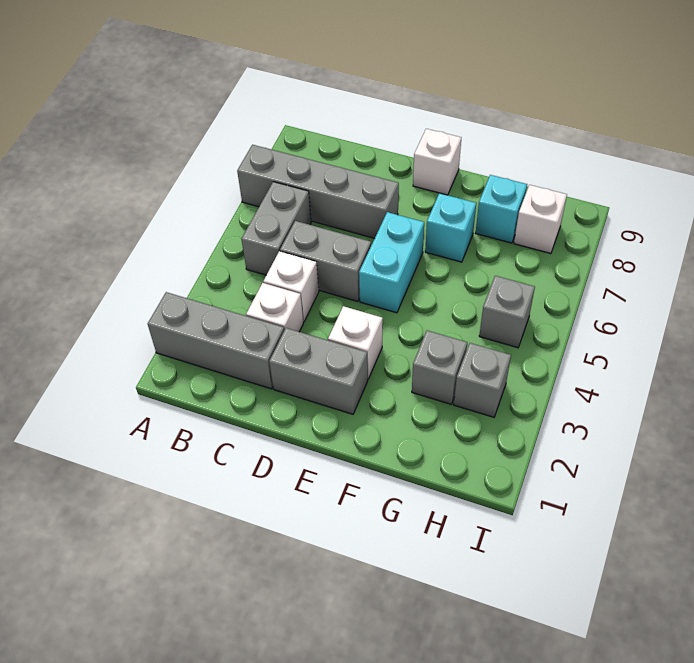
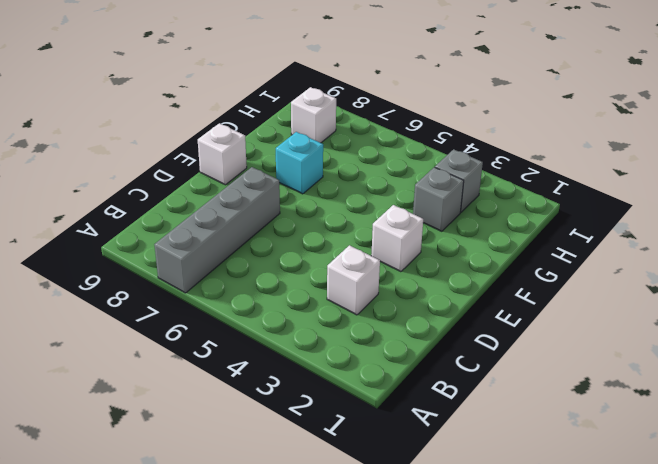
none -> grey 1x3 brick [148,292,284,389]
none -> grey 1x2 brick [241,182,311,275]
none -> white 1x1 brick [263,251,319,322]

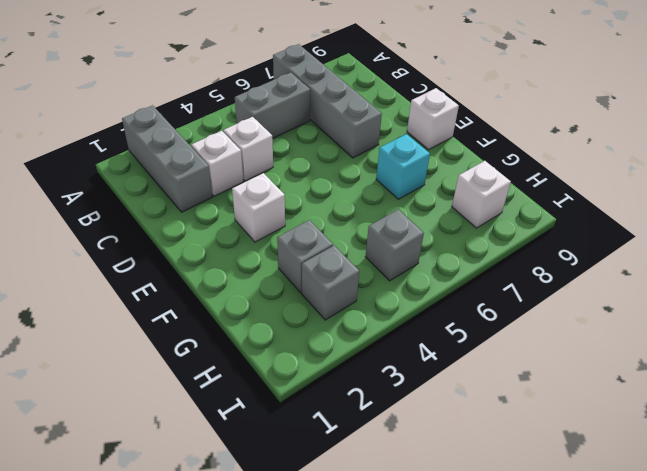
none -> grey 1x2 brick [280,221,371,302]
none -> grey 1x2 brick [269,328,368,414]
none -> cyan 1x2 brick [359,212,424,313]

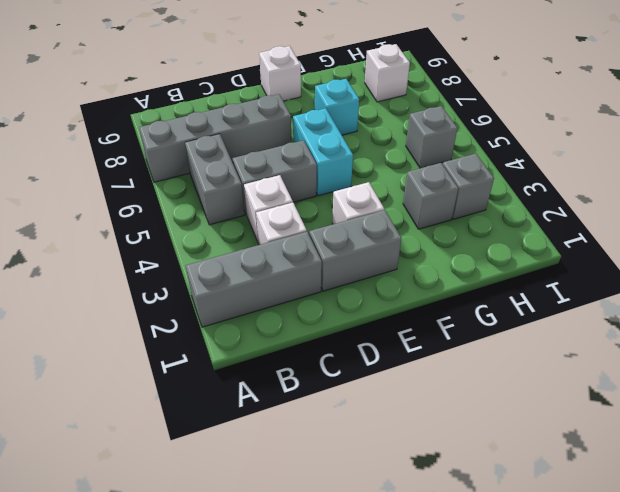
none -> cyan 1x1 brick [476,175,527,243]

